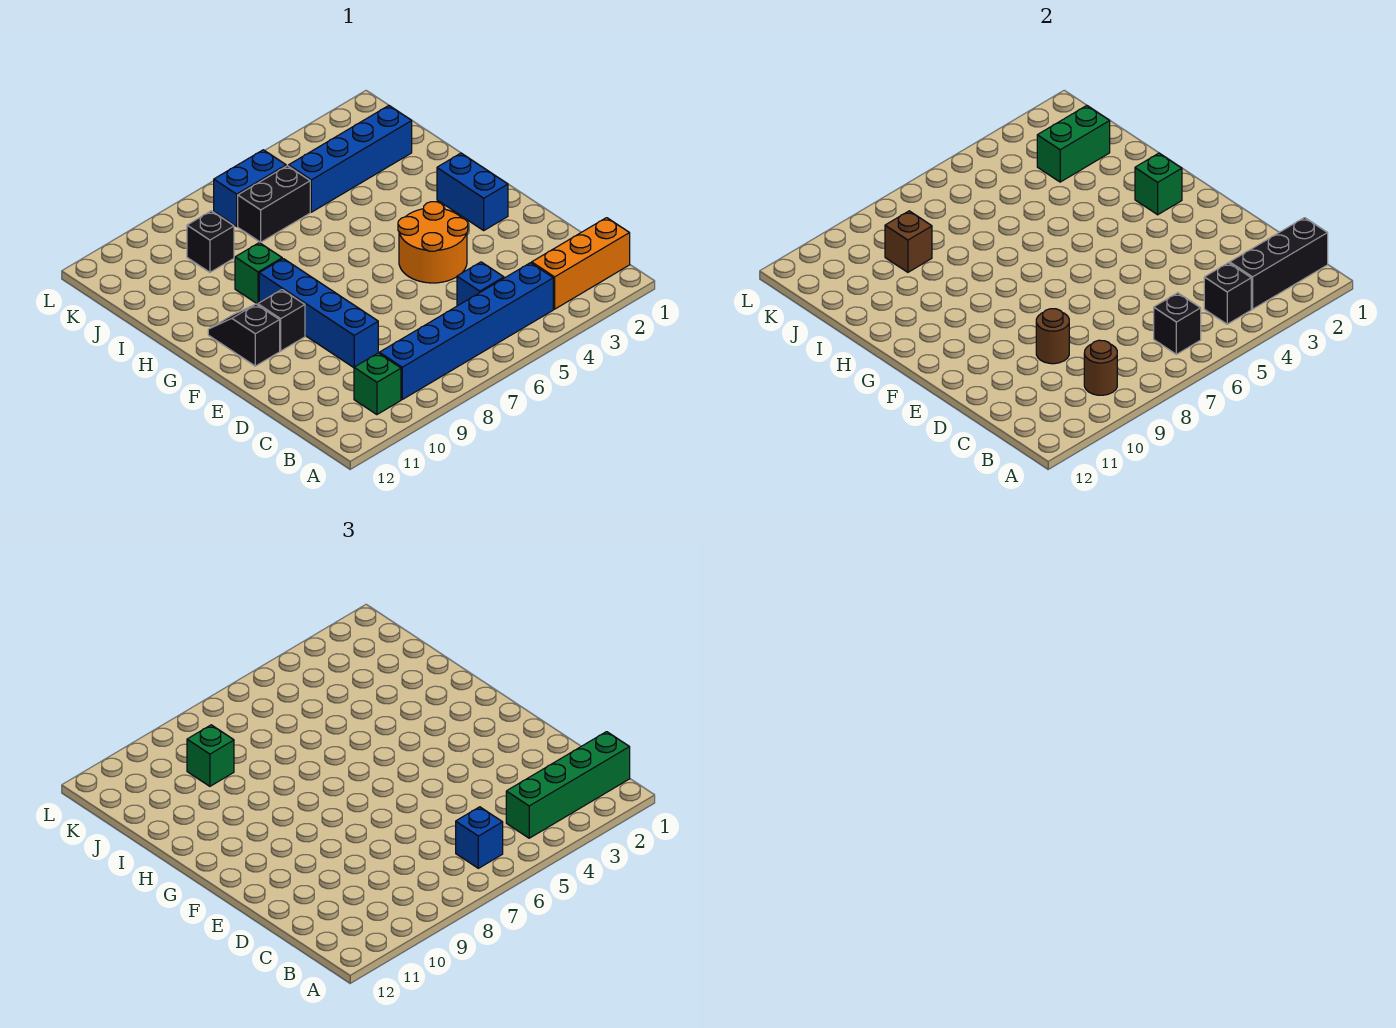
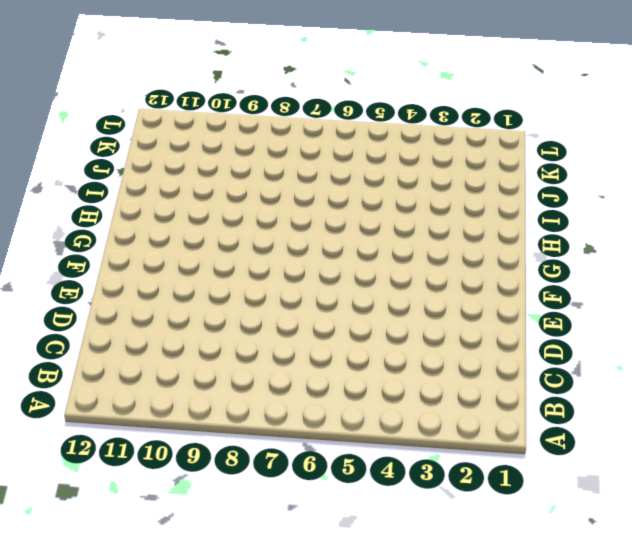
none -> orange 1x3 brick [532,218,630,309]
none -> blue 1x6 brick [379,263,553,399]
none -> green 1x1 brick [354,353,401,415]

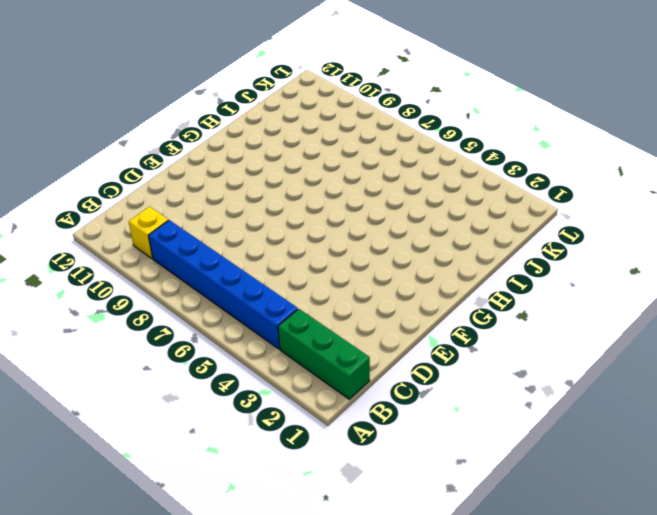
green 1x3 brick [278,309,370,399] -> orange 1x3 brick [532,218,630,309]
yellow 1x1 brick [129,206,168,259] -> green 1x1 brick [354,353,401,415]
none -> blue 1x1 brick [457,262,504,306]
none -> blue 1x4 brick [259,259,378,368]
none -> orange 2x2 round brick [398,202,468,283]

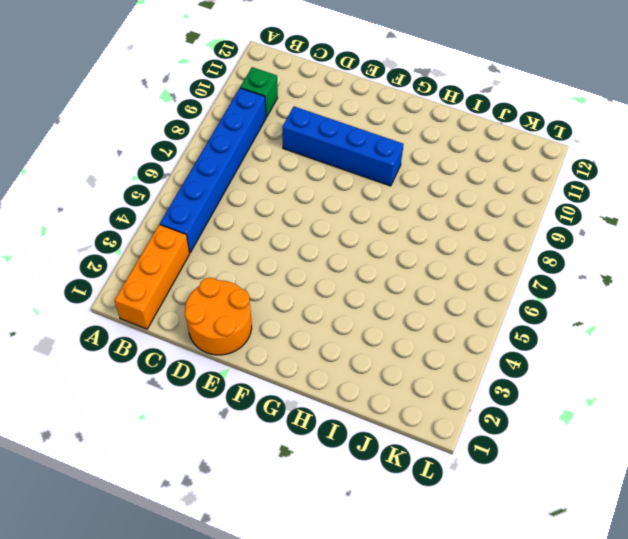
orange 2x2 round brick [185,277,252,355] -> orange 2x2 round brick moved to [398,202,468,283]
none -> blue 1x1 brick [457,262,504,306]
none -> blue 1x2 brick [437,153,508,230]
none -> black 1x1 brick [258,290,305,351]

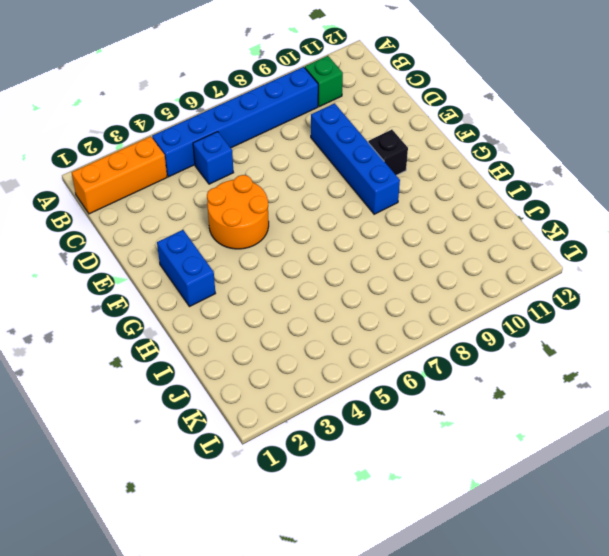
none -> black 1x2 slope [208,304,280,366]
none -> green 1x1 brick [235,243,282,304]
none -> blue 1x4 brick [289,106,412,212]

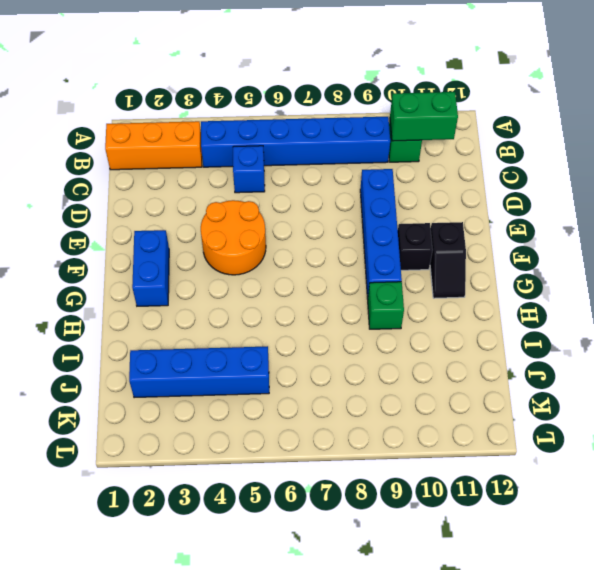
green 1x2 brick [390,92,458,141] -> green 1x2 brick moved to [1037,106,1110,182]
none -> black 1x2 brick [238,166,310,242]
none -> black 1x1 brick [187,211,234,272]
none -> blue 1x2 brick [214,150,286,226]

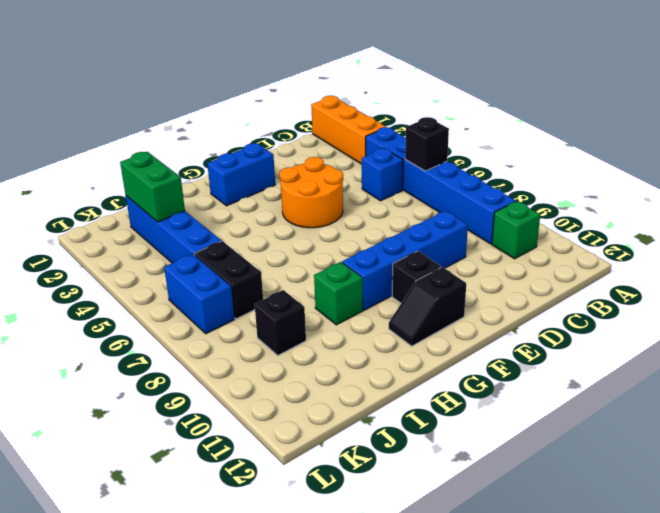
none -> black 1x3 brick [1230,218,1328,309]
none -> black 1x1 brick [1204,263,1251,324]
none -> brown 1x1 round brick [1084,340,1117,395]

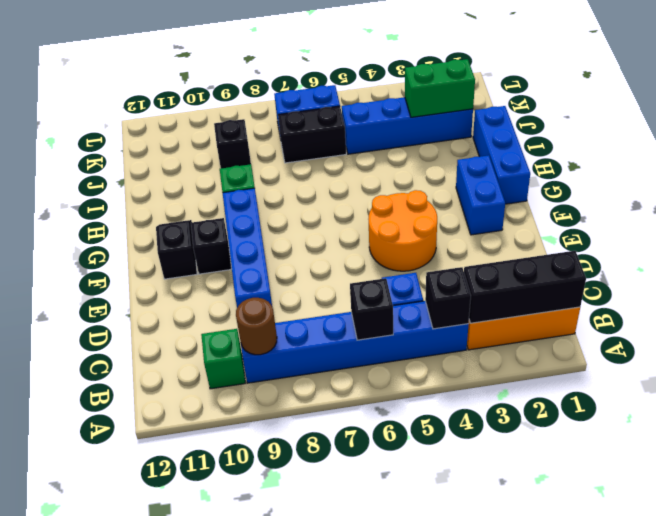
blue 1x3 brick [473,106,530,204] -> none
none -> brown 1x1 round brick [1036,309,1069,364]
none -> green 1x1 brick [1135,153,1182,215]
none -> brown 1x1 brick [885,211,932,272]

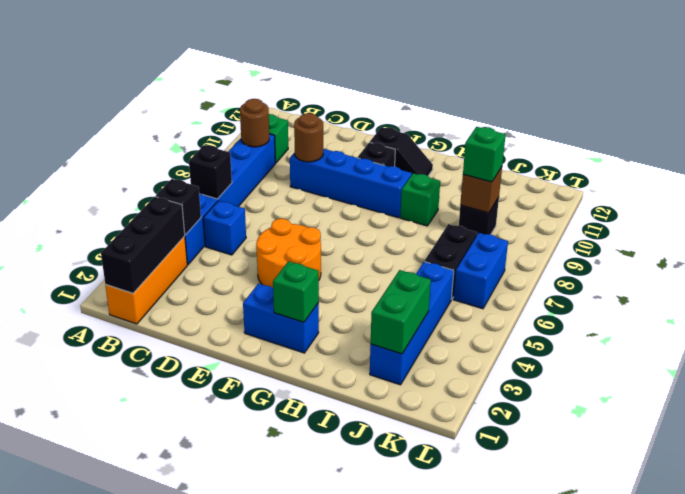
none -> green 1x4 brick [506,732,630,838]
none -> blue 1x1 brick [456,807,503,868]

